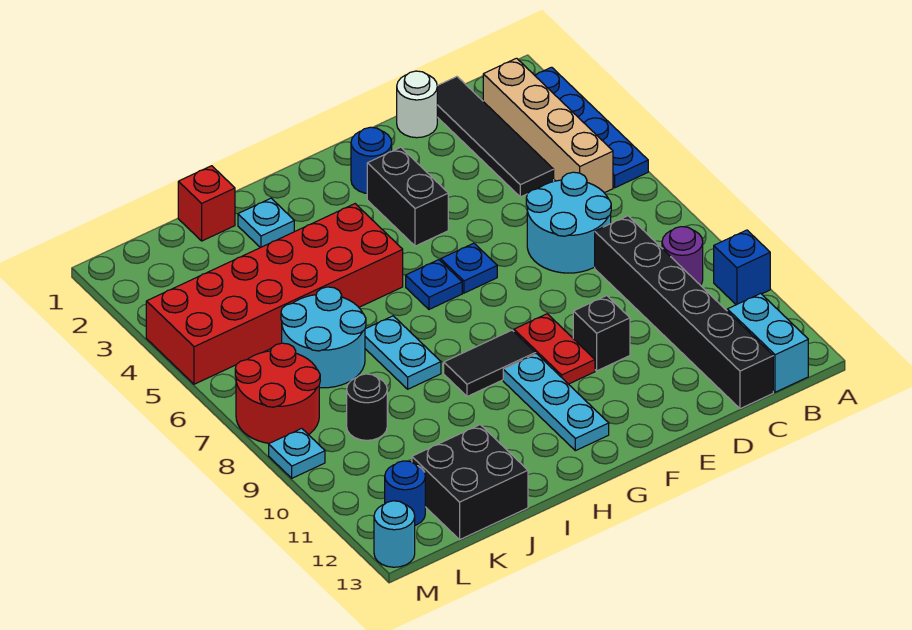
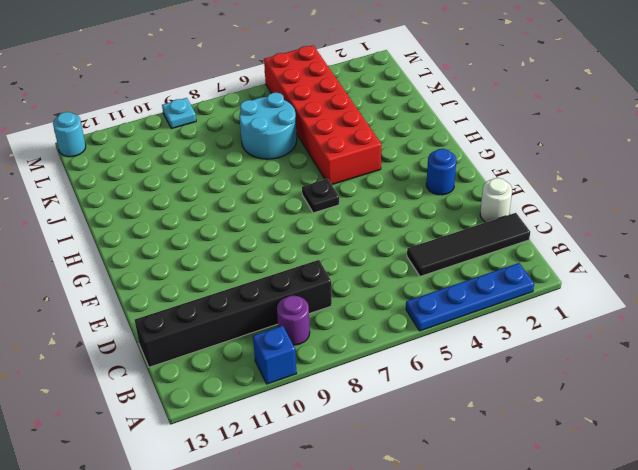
black 1x1 plate [302,179,339,213] -> blue 1x1 plate [406,260,462,309]
none -> tan 1x4 brick [483,58,613,193]
none -> cyan 1x2 brick [727,293,808,392]
none -> cyan 2x2 round brick [526,172,611,273]

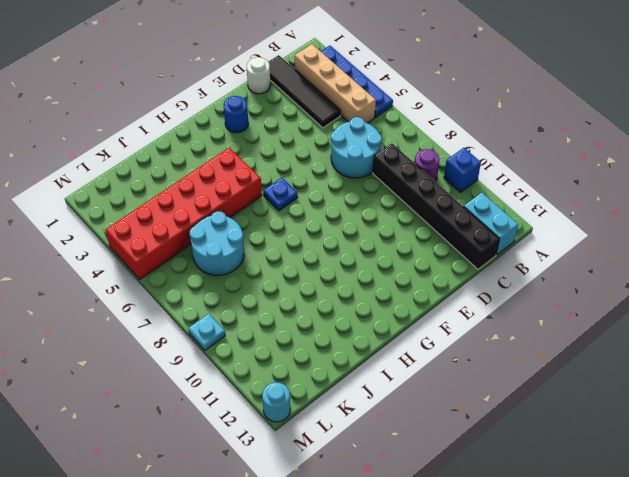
none -> black 1x1 brick [573,296,630,371]
none -> black 1x2 brick [367,147,448,246]
none -> blue 1x1 plate [441,243,497,293]

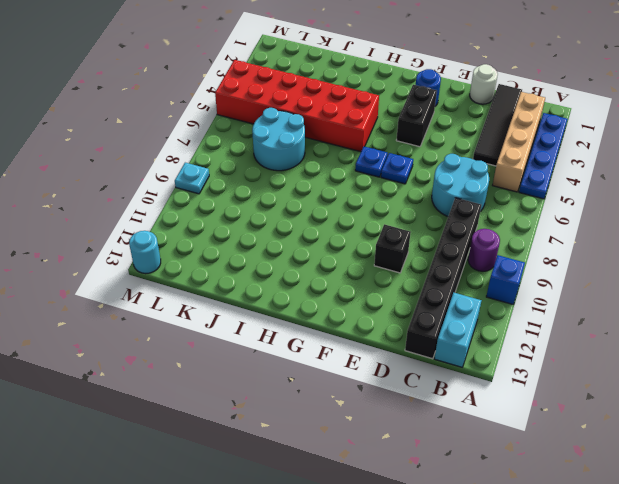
none -> red 1x2 plate [514,314,595,384]
none -> black 1x2 tile [444,330,535,396]
none -> cyan 1x3 plate [503,354,609,451]

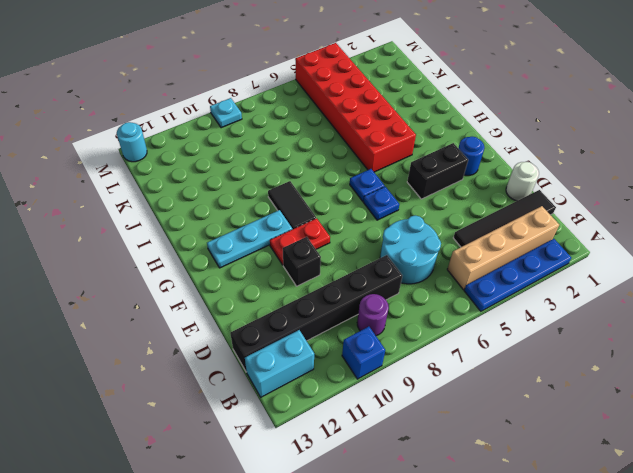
none -> cyan 1x1 plate [238,198,294,248]
none -> cyan 1x2 plate [365,316,441,389]
none -> red 1x1 brick [178,166,235,241]

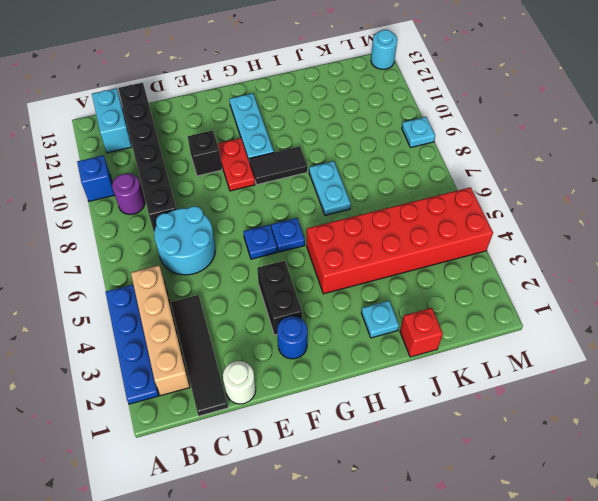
none -> cyan 2x2 round brick [281,287,366,388]
none -> black 2x2 brick [412,425,528,540]
none -> black 1x1 round brick [347,374,387,440]

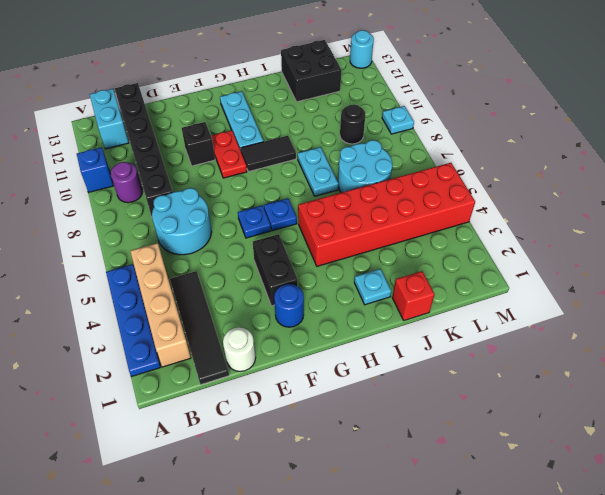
none -> red 2x2 round brick [235,343,320,443]
none -> blue 1x1 round brick [385,461,425,525]

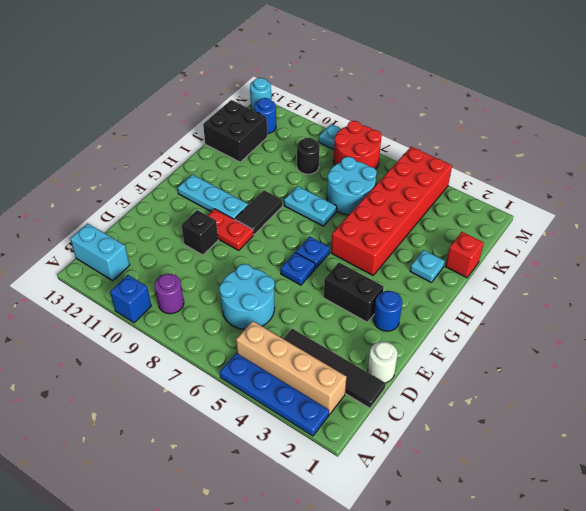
none -> black 1x6 brick [595,216,773,409]

